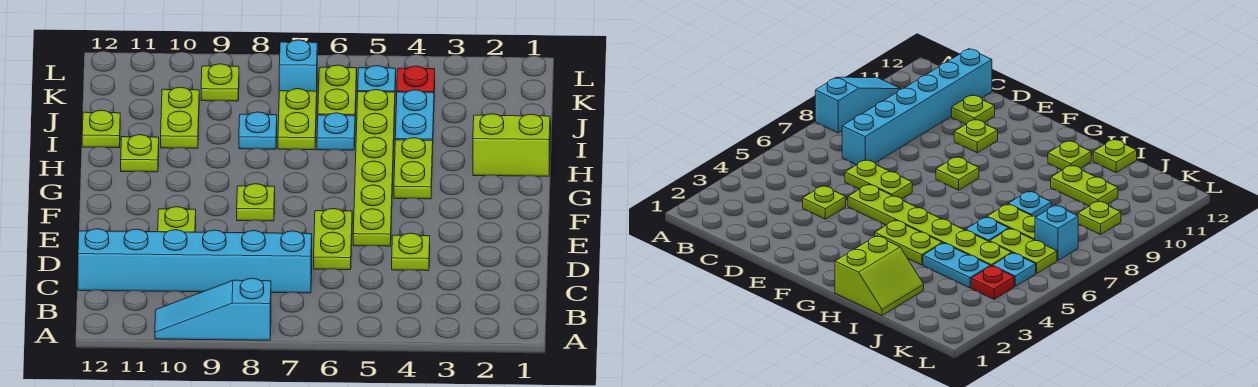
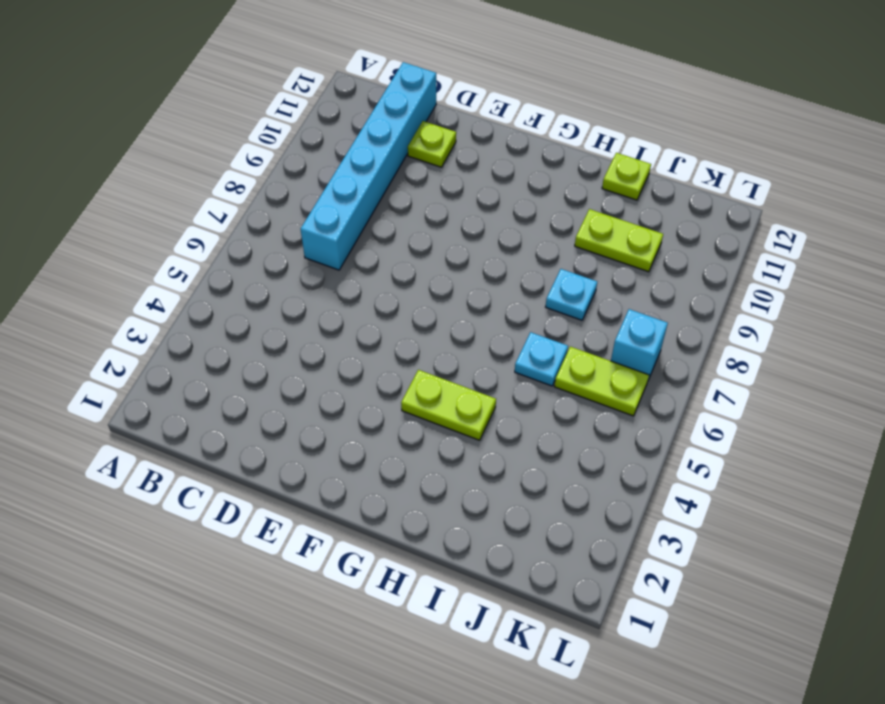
none -> cyan 1x3 slope [155,278,271,340]
none -> lime 1x1 plate [392,233,430,271]
none -> lime 1x2 plate [314,208,352,270]

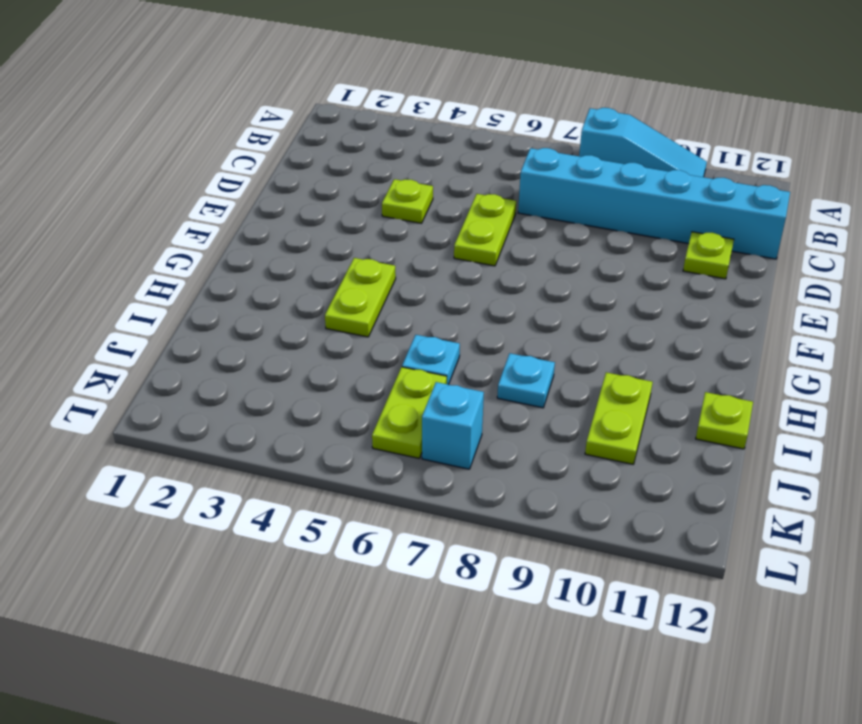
none -> lime 1x6 plate [353,90,395,246]
none -> lime 1x1 plate [158,207,196,232]
none -> lime 1x1 plate [237,184,275,221]

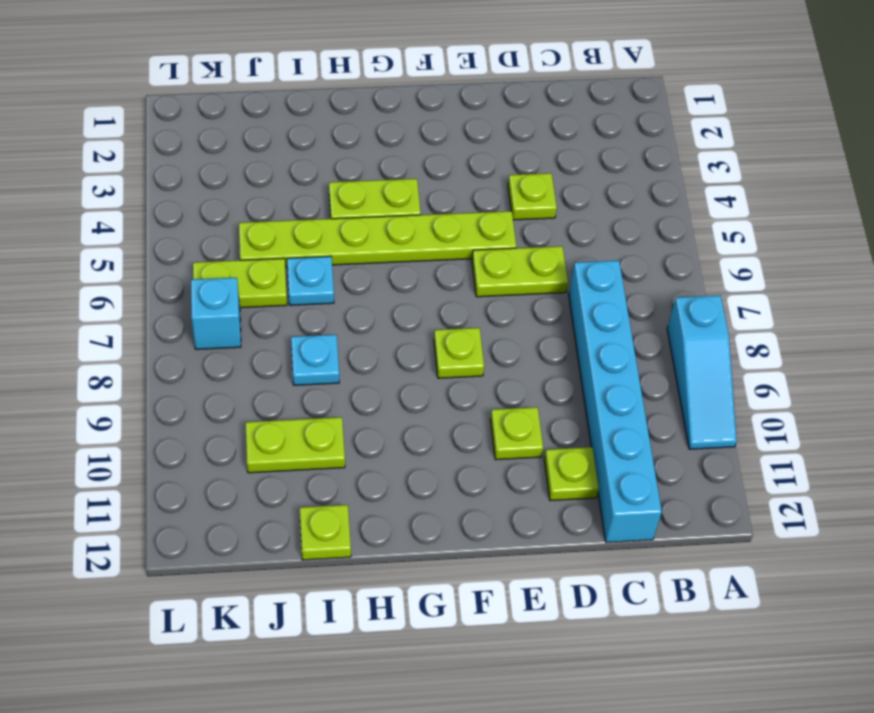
none -> lime 2x2 slope [473,114,551,176]
none -> lime 1x1 plate [121,135,159,172]
none -> cyan 1x2 plate [395,90,434,140]

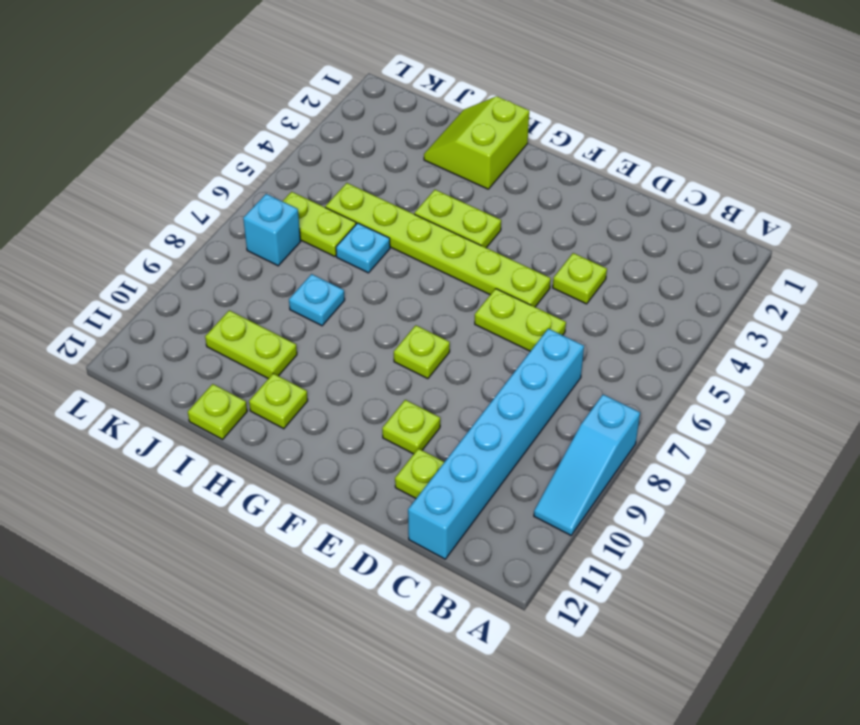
none -> cyan 1x2 plate [395,90,434,140]
none -> lime 1x2 plate [278,89,317,150]
none -> red 1x1 plate [397,66,435,93]

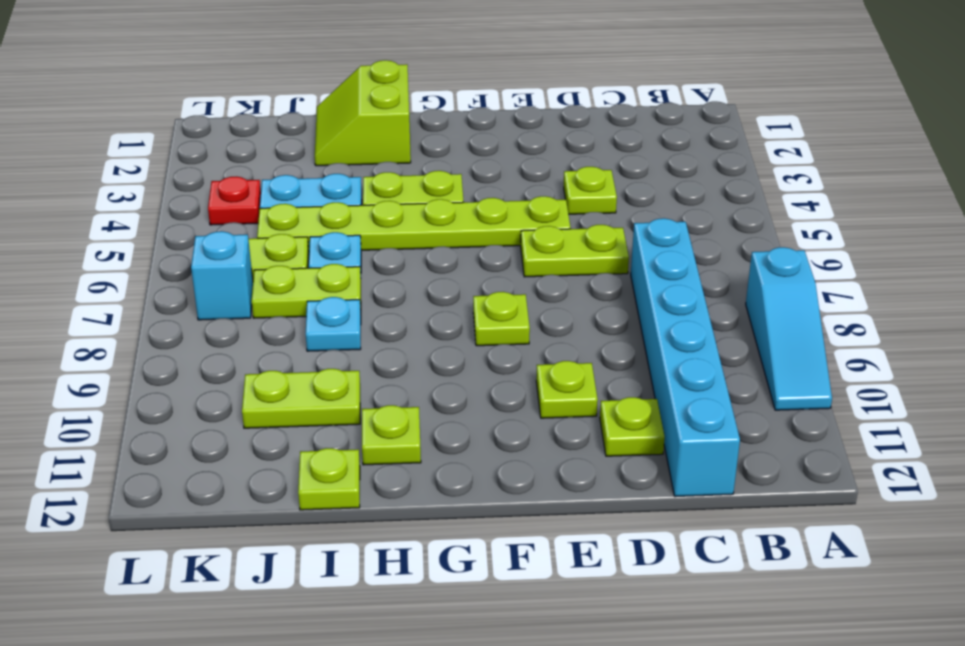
none -> cyan 1x1 plate [358,66,396,92]
none -> lime 1x1 plate [201,64,239,101]

